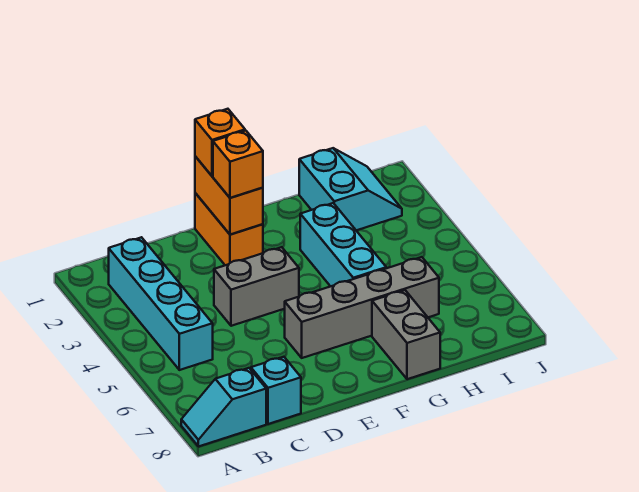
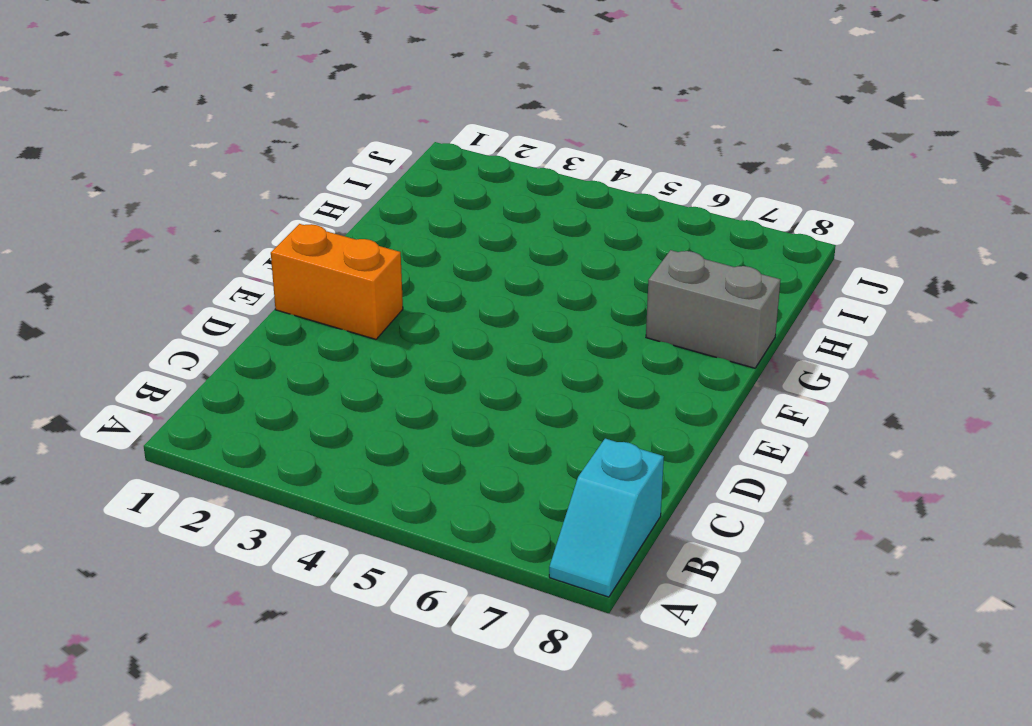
none -> cyan 1x4 brick [109,237,213,370]
none -> cyan 1x1 brick [251,357,301,424]
none -> grey 1x2 brick [214,247,299,326]

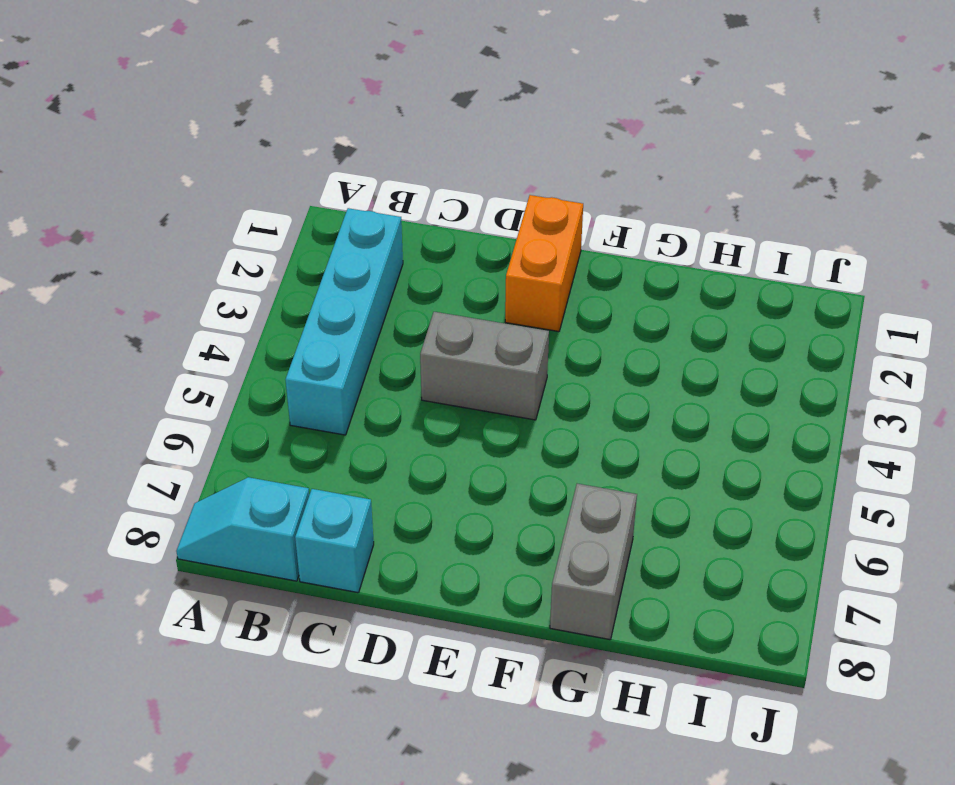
none -> grey 1x4 brick [285,257,439,358]
none -> cyan 1x3 brick [300,203,386,286]
none -> cyan 2x2 slope [299,148,402,231]

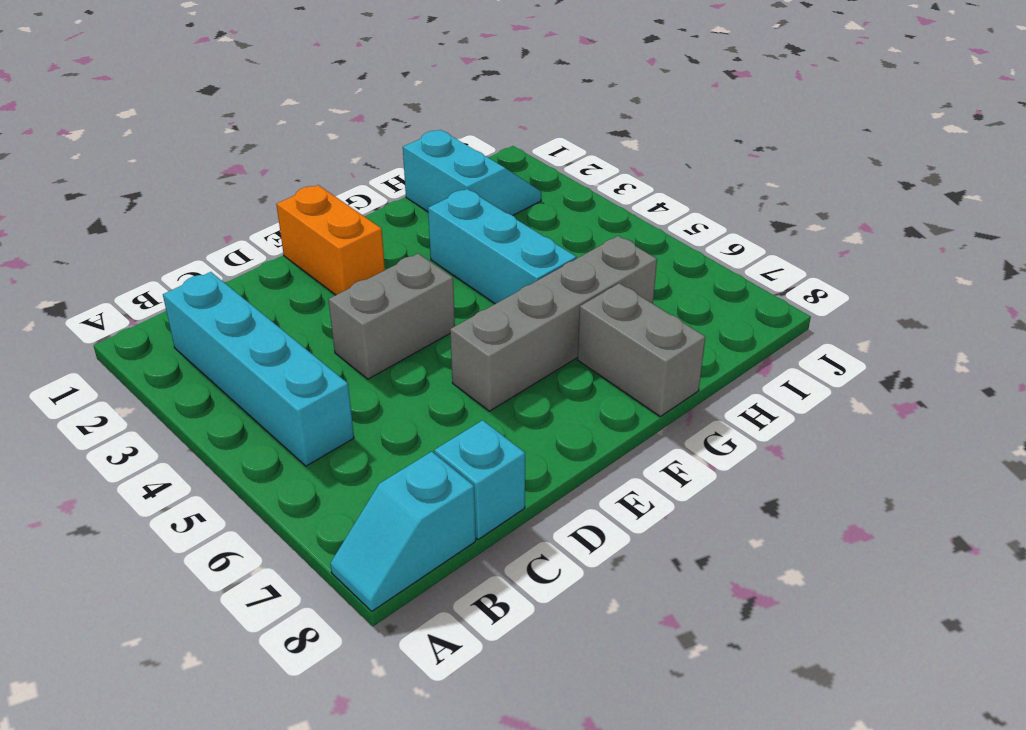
none -> orange 1x2 brick [195,156,263,234]
none -> orange 1x1 brick [195,109,245,176]
none -> orange 1x1 brick [213,131,263,198]

